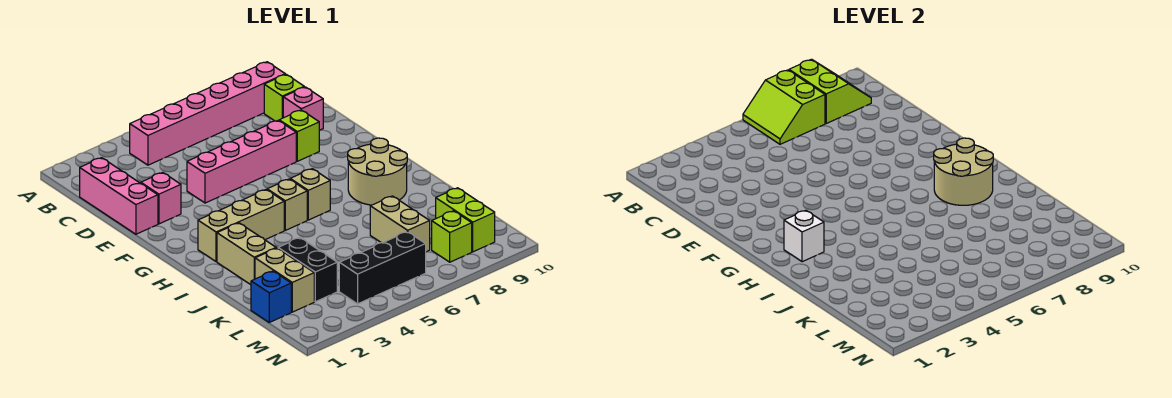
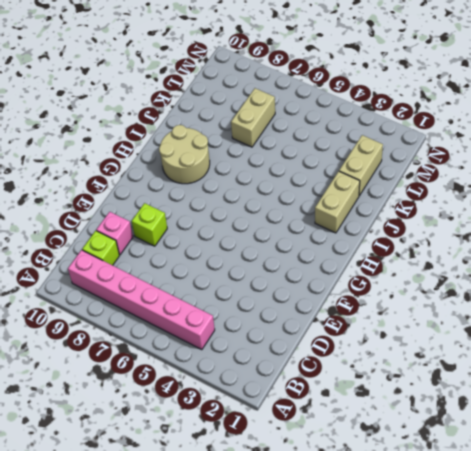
none -> pink 1x3 brick [80,158,158,234]
none -> pink 1x1 brick [141,172,181,224]
none -> pink 1x4 brick [187,121,296,203]

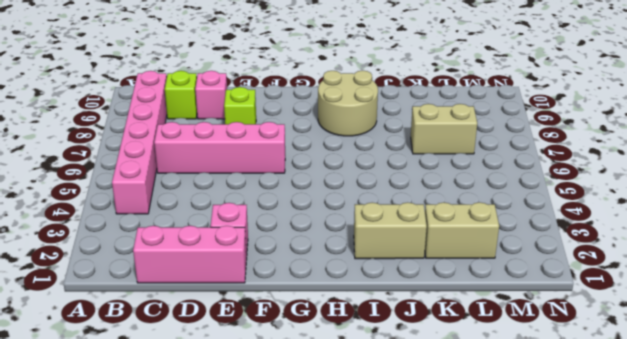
pink 1x4 brick [154,122,285,173] -> pink 1x4 brick turned to [187,121,296,203]
none -> tan 1x3 brick [198,190,284,262]
none -> tan 1x1 brick [267,179,307,230]
none -> tan 1x1 brick [290,169,330,220]

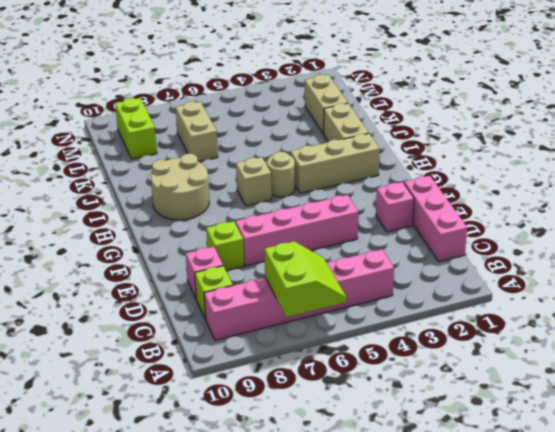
tan 1x1 round brick [267,152,295,197] -> tan 1x1 brick [267,179,307,230]
none -> black 1x2 brick [278,238,337,302]
none -> blue 1x1 brick [251,271,291,322]
none -> black 1x3 brick [339,232,426,304]

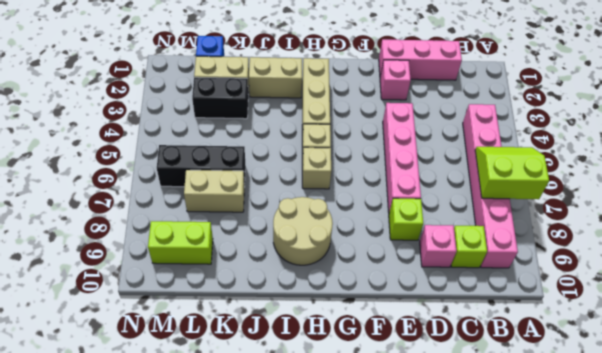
black 1x3 brick [157,145,245,187] -> black 1x3 brick turned to [339,232,426,304]
none -> lime 1x1 brick [432,211,472,262]
none -> lime 2x2 slope [789,59,871,123]
none -> white 1x1 brick [784,210,824,262]

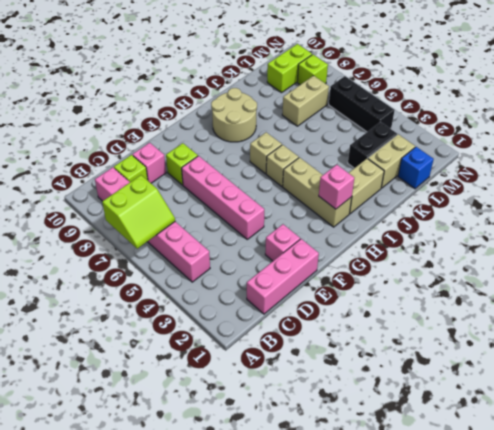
pink 1x1 brick [319,165,354,209] -> white 1x1 brick [784,210,824,262]
none -> lime 2x2 slope [789,59,871,123]
none -> tan 2x2 round brick [934,138,993,205]

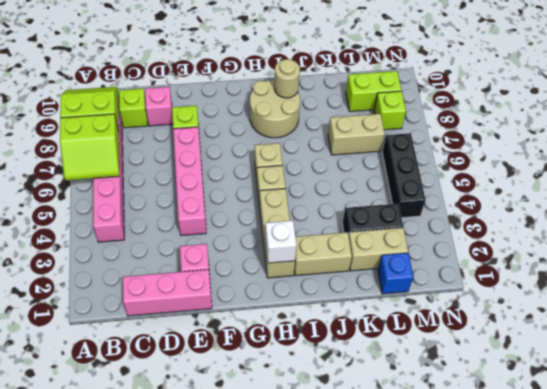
tan 1x1 round brick [274,59,300,98] -> tan 2x2 round brick [934,138,993,205]

